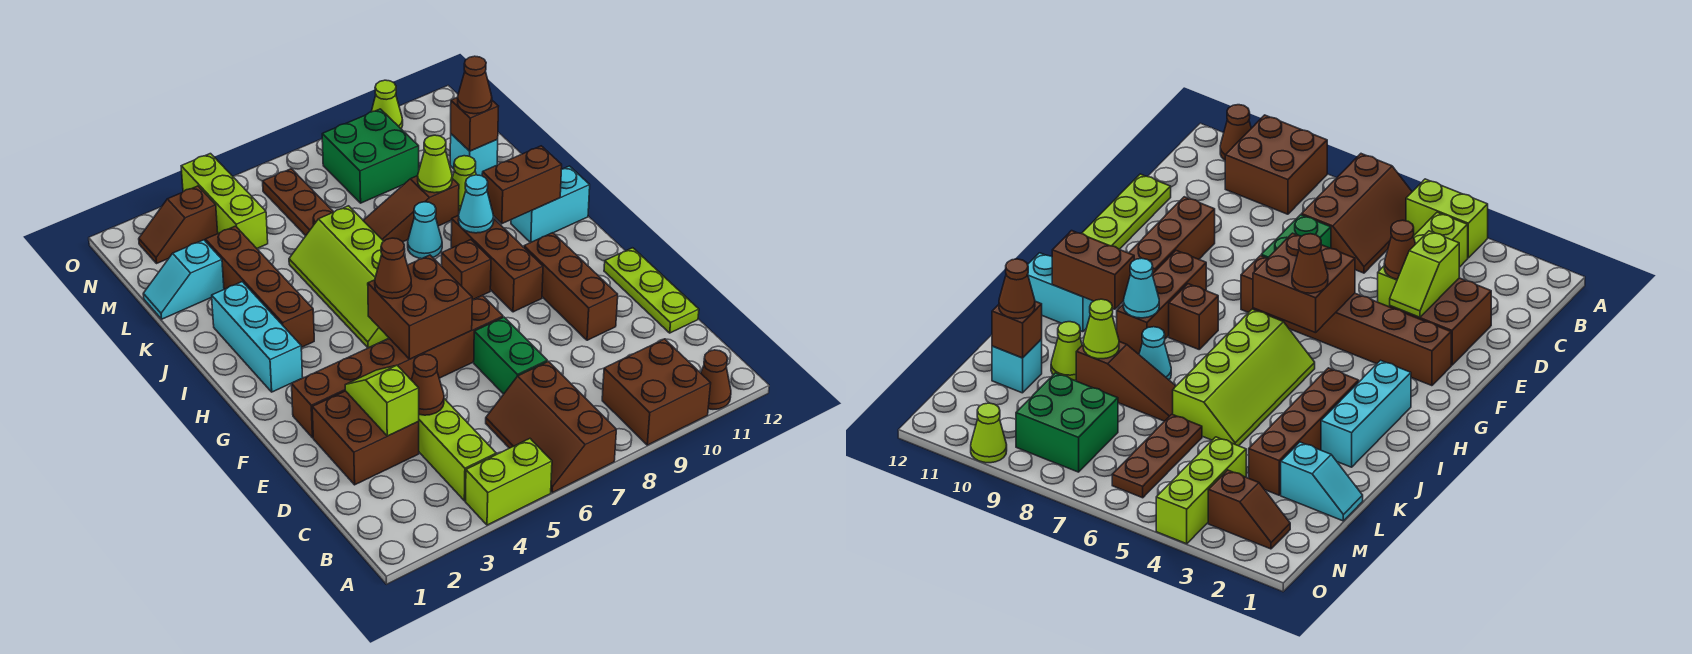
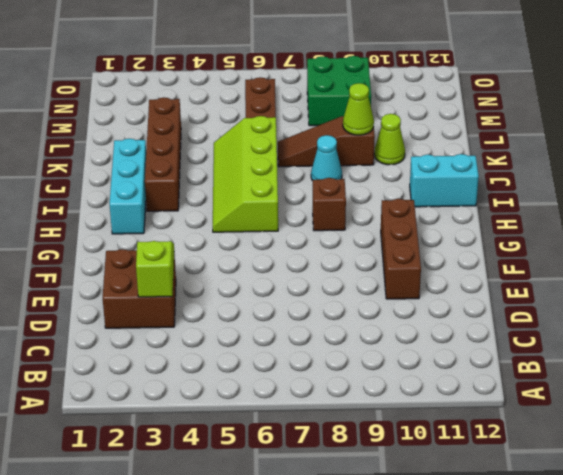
none -> lime 1x2 brick [465,439,552,525]
none -> brown 2x3 slope [486,361,616,493]
none -> brown 2x2 brick [602,339,711,445]
none -> brown 1x1 cone [701,350,731,409]

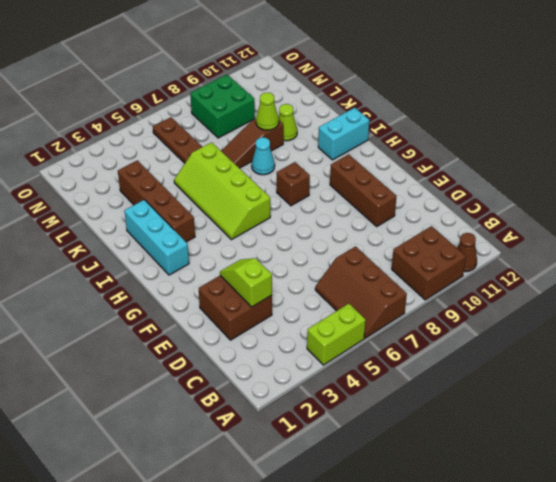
none -> lime 1x3 brick [418,399,496,501]
none -> green 1x2 brick [474,317,547,394]
none -> lime 1x3 plate [604,248,699,333]
none -> brown 1x6 brick [292,296,503,438]

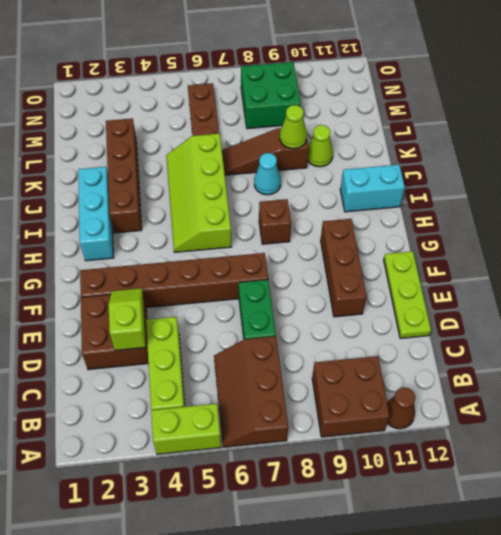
none -> brown 1x3 brick [451,215,543,312]
none -> cyan 1x2 slope [143,240,224,319]
none -> cyan 1x1 brick [450,134,498,176]
none -> lime 1x3 brick [181,154,268,248]

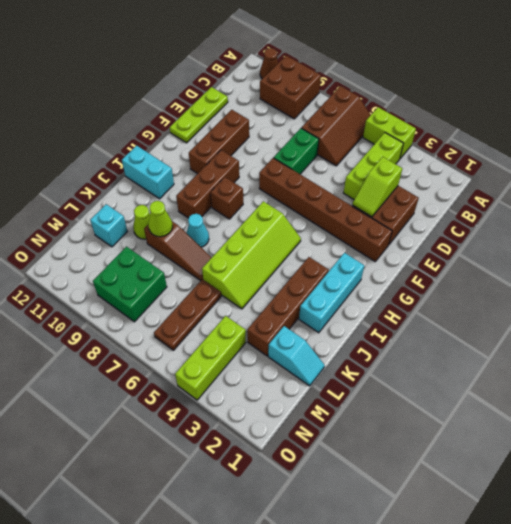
none -> brown 1x2 slope [139,186,218,263]
none -> lime 1x1 cone [371,80,403,129]
none -> brown 1x1 cone [412,354,444,415]
none -> brown 2x2 brick [368,255,472,359]

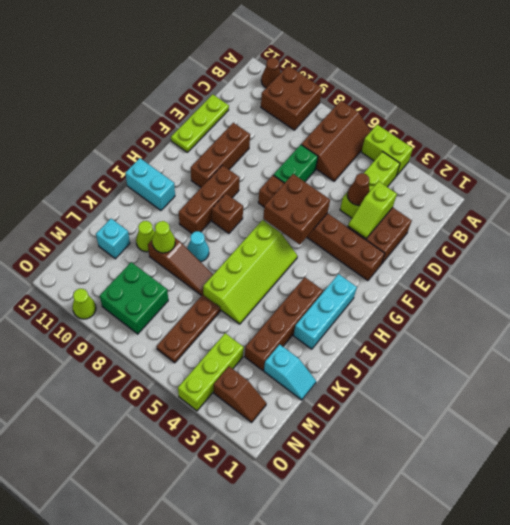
none -> cyan 1x1 cone [458,175,494,233]
none -> brown 1x2 brick [482,146,562,224]
none -> brown 1x1 brick [451,97,499,151]
none -> brown 1x1 cone [375,238,412,299]

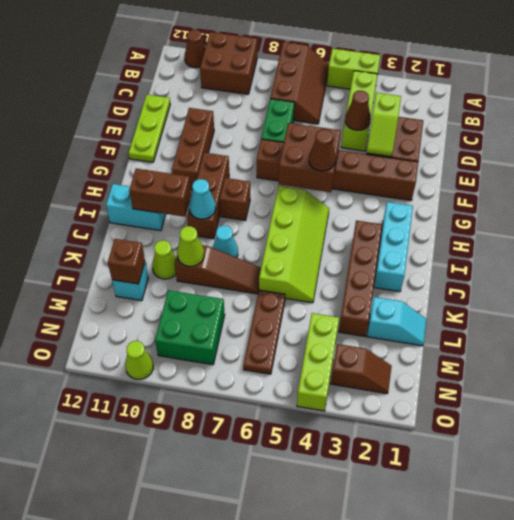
none -> brown 1x1 cone [458,56,492,114]

